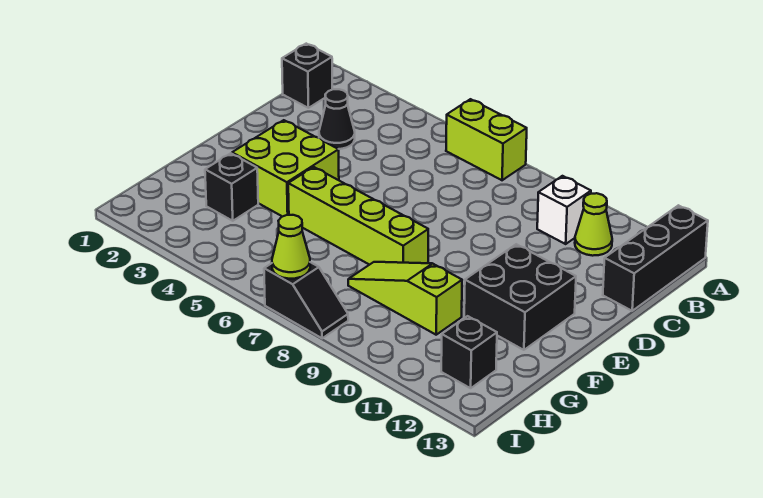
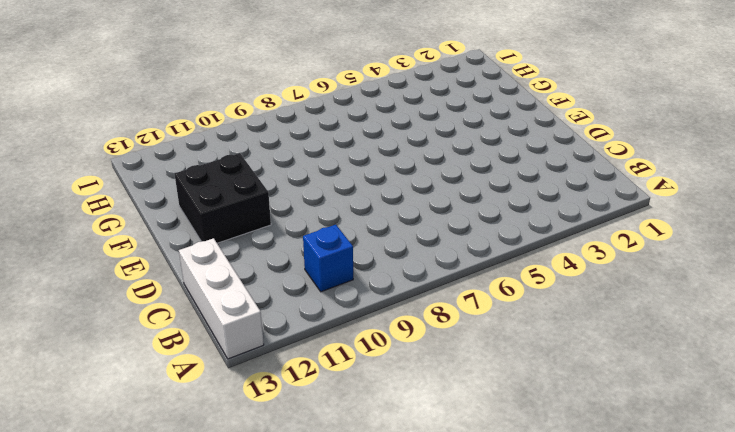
white 1x3 brick [179,238,264,359] -> black 1x3 brick [603,205,708,311]
blue 1x1 brick [303,225,353,292] -> white 1x1 brick [537,176,591,244]
none -> lime 1x2 brick [446,99,527,180]
none -> black 1x1 brick [282,44,332,108]
none -> lime 1x1 cone [575,193,612,256]

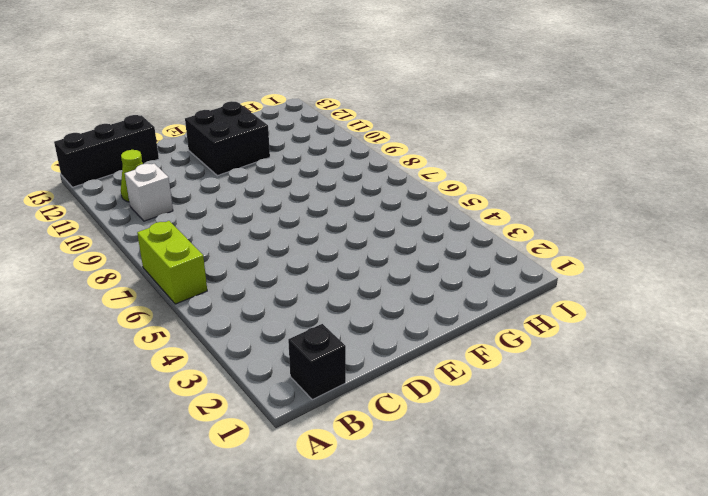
none -> black 1x1 cone [319,89,355,149]
none -> lime 2x2 brick [232,120,339,217]
none -> lime 1x4 brick [288,167,428,265]

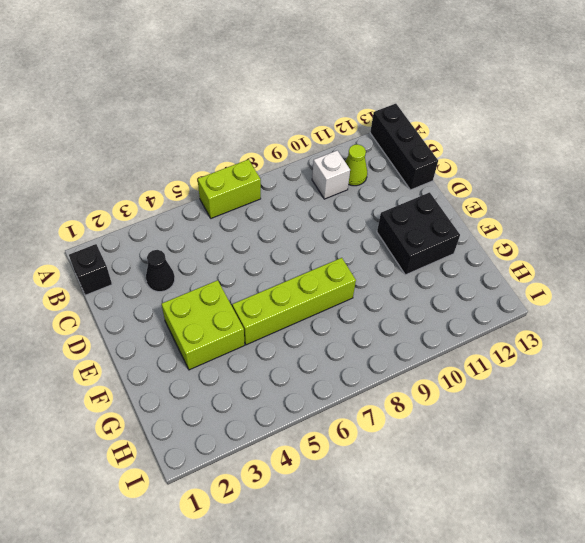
none -> black 1x1 brick [205,153,258,221]
none -> lime 1x3 slope [348,262,462,335]
none -> black 1x1 brick [441,316,497,388]

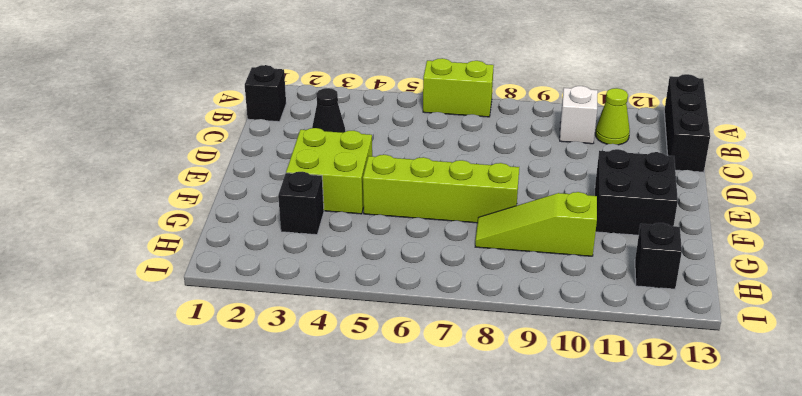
none -> black 1x2 slope [264,262,348,338]
none -> lime 1x1 cone [272,215,310,279]

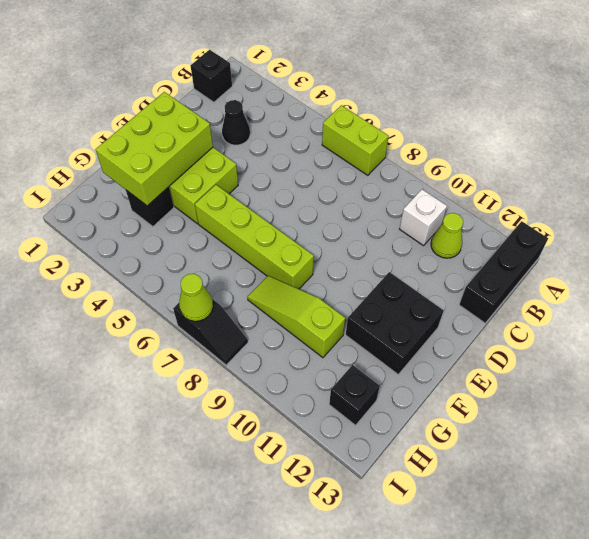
lime 2x3 brick [96,92,213,206] -> none

